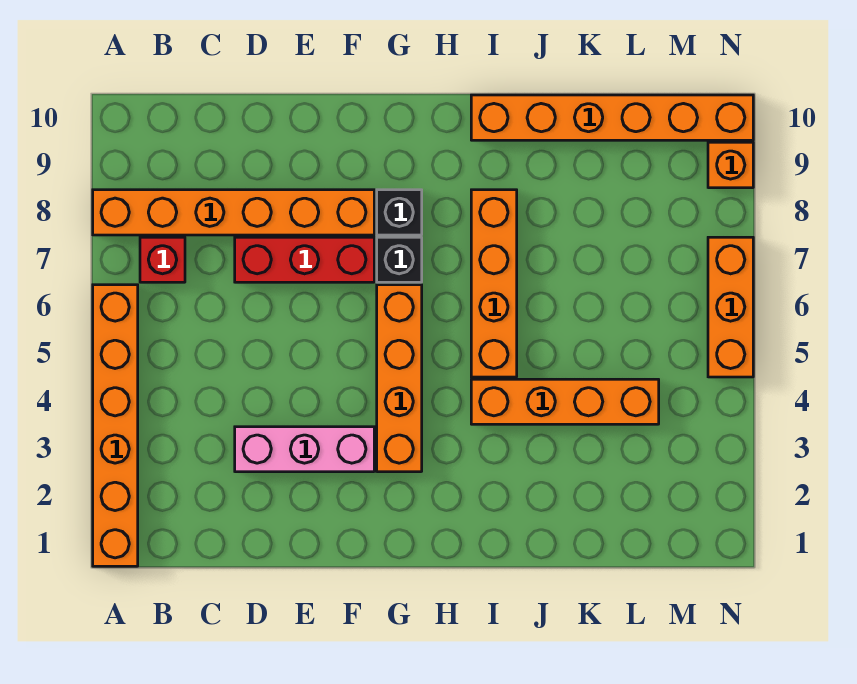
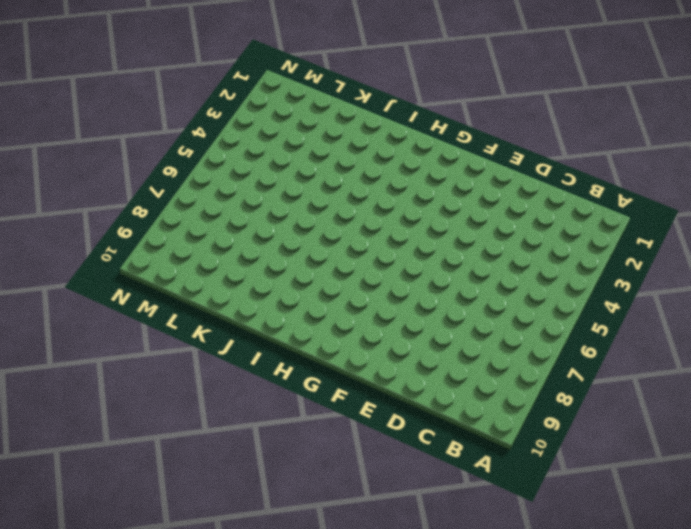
none -> orange 1x6 brick [93,285,138,566]
none -> orange 1x6 brick [93,190,374,235]
none -> red 1x1 brick [140,237,185,282]

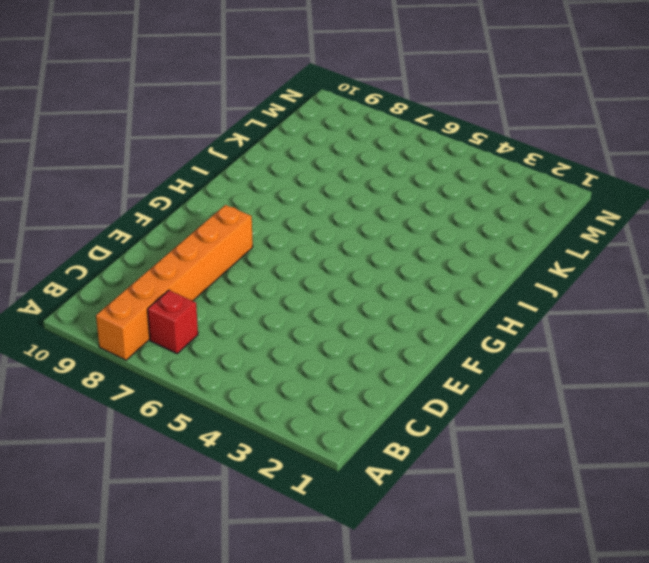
none -> orange 1x6 brick [93,285,138,566]
none -> pink 1x3 brick [235,427,374,472]
none -> red 1x3 brick [235,237,374,282]

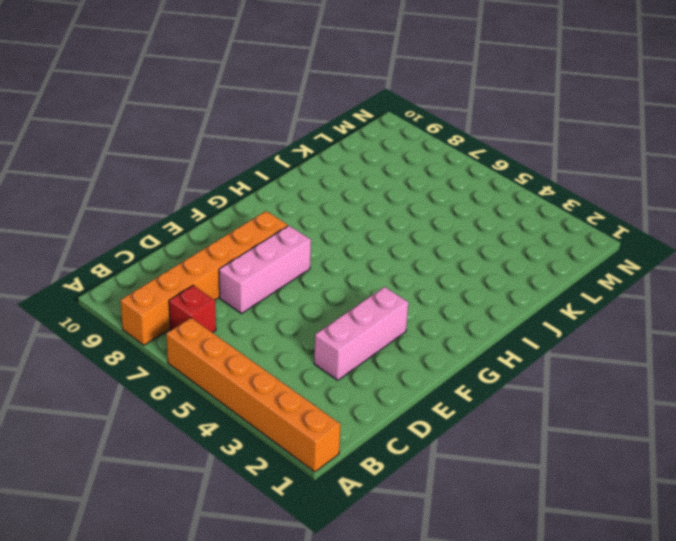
pink 1x3 brick [219,226,311,314] -> red 1x3 brick [235,237,374,282]
none -> orange 1x4 brick [377,285,422,472]
none -> black 1x1 brick [377,237,422,282]
none -> black 1x1 brick [377,190,422,235]

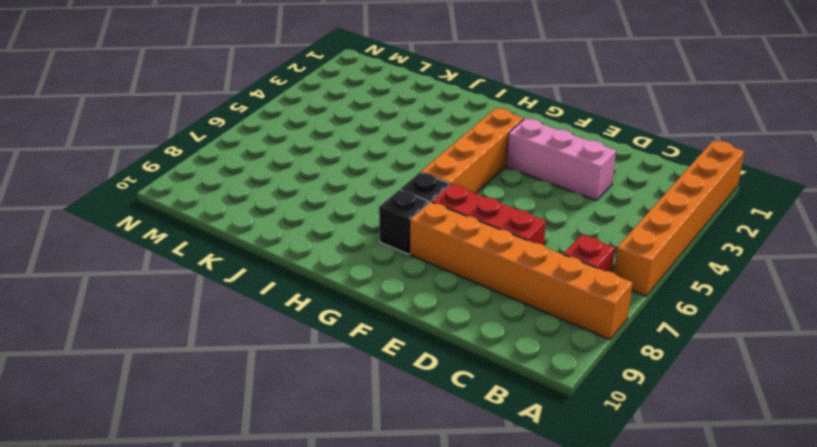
none -> orange 1x4 brick [471,379,659,424]
none -> orange 1x4 brick [471,190,517,377]
none -> orange 1x6 brick [471,95,753,140]

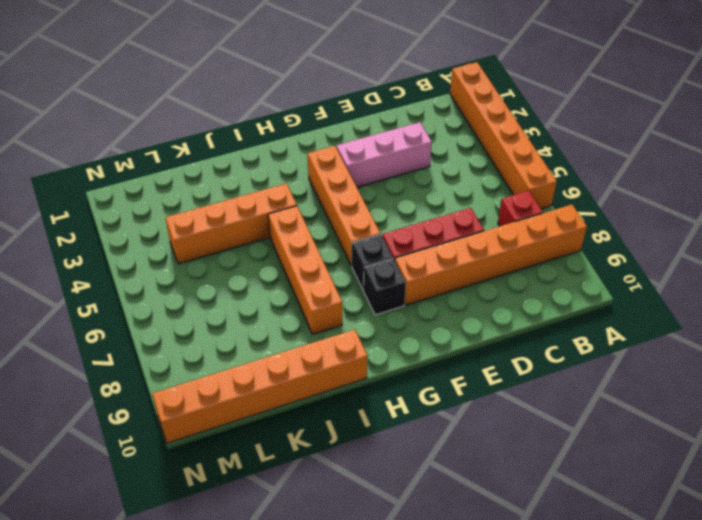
none -> orange 1x3 brick [708,237,753,377]
none -> orange 1x1 brick [708,142,753,188]

